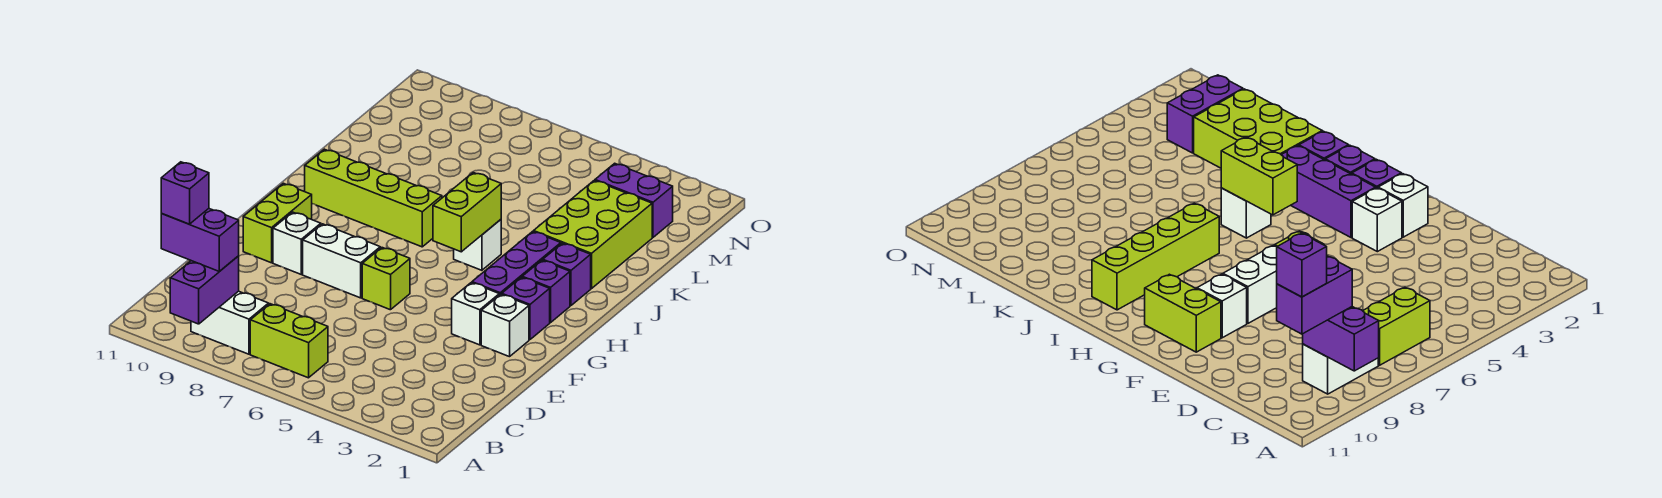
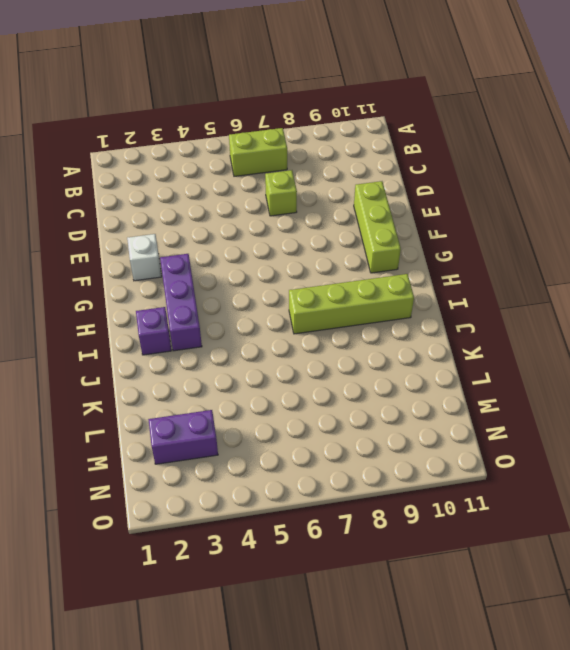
lime 1x1 brick [265,170,297,216] -> lime 1x1 brick moved to [362,248,410,310]
lime 1x3 brick [354,181,401,273] -> lime 1x2 brick [243,183,312,263]
none -> white 1x2 brick [191,291,269,354]
none -> white 1x1 brick [452,283,499,345]
none -> white 1x2 brick [303,224,380,298]

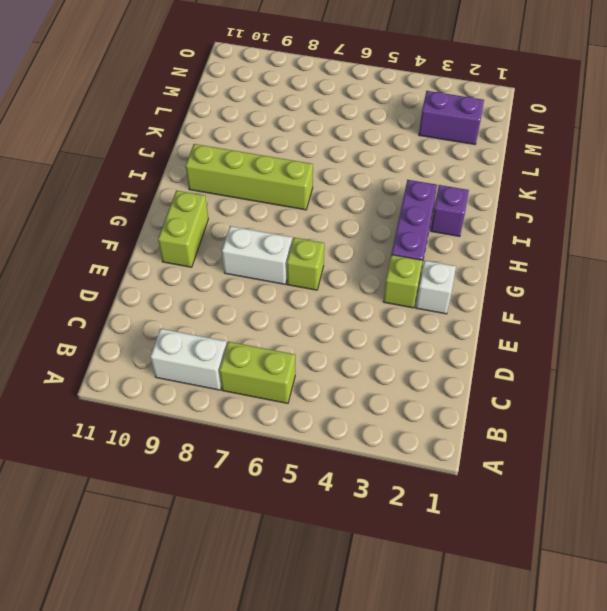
lime 1x1 brick [383,255,423,308] -> white 1x1 brick [452,283,499,345]
none -> white 1x1 brick [273,212,321,274]
none -> purple 1x1 brick [502,277,550,340]
none -> purple 1x1 brick [522,260,570,323]

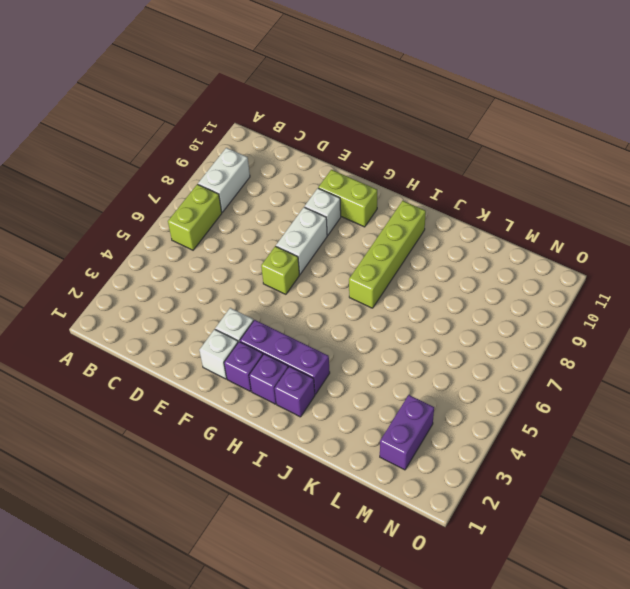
none -> white 1x1 brick [454,219,501,270]
none -> lime 2x3 brick [534,180,652,289]
none -> purple 1x2 brick [170,256,239,324]

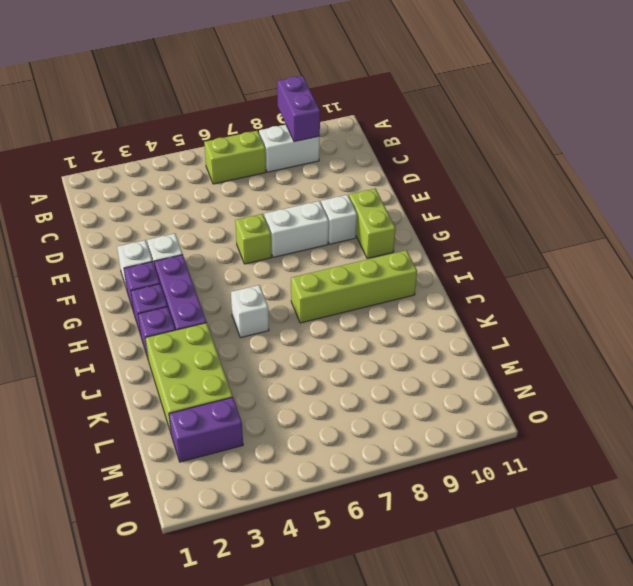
none -> lime 1x2 brick [433,173,501,252]
none -> purple 1x2 brick [161,209,239,271]
none -> purple 1x1 brick [161,162,209,224]

